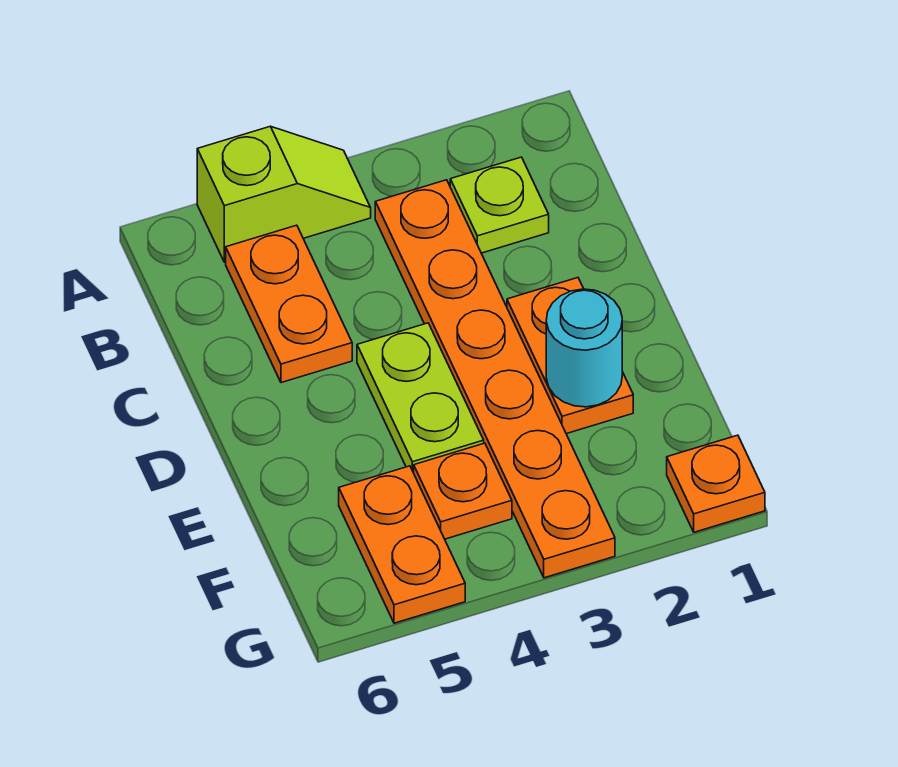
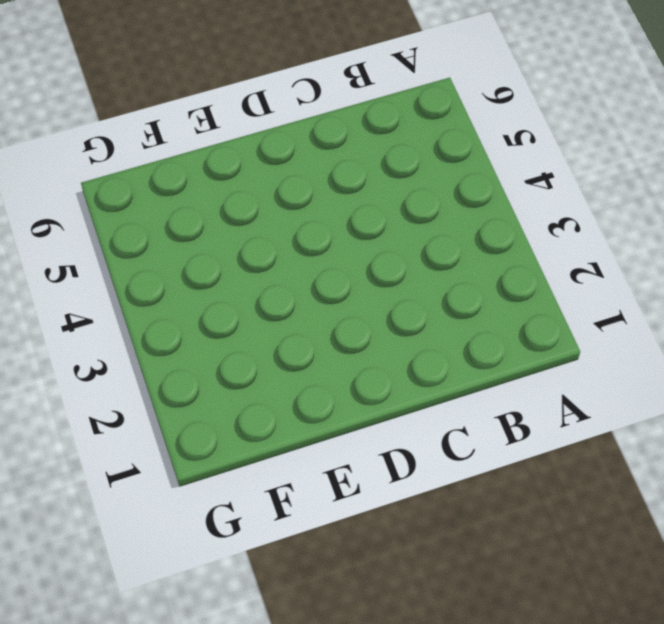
none -> lime 1x2 slope [197,126,371,262]
none -> lime 1x1 plate [450,157,549,253]

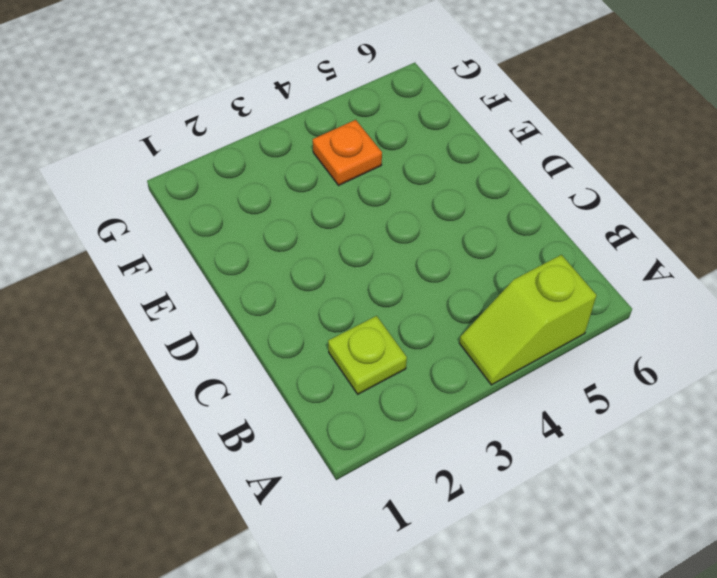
none -> orange 1x6 plate [375,180,615,578]
none -> orange 1x2 plate [226,225,352,383]

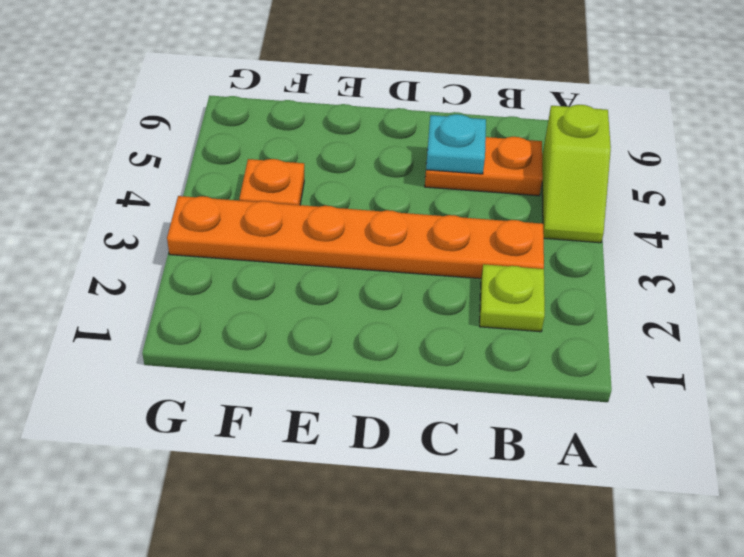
cyan 1x1 plate [426,114,486,174] -> none
none -> orange 1x2 plate [507,278,633,434]
none -> lime 1x2 plate [357,323,484,473]

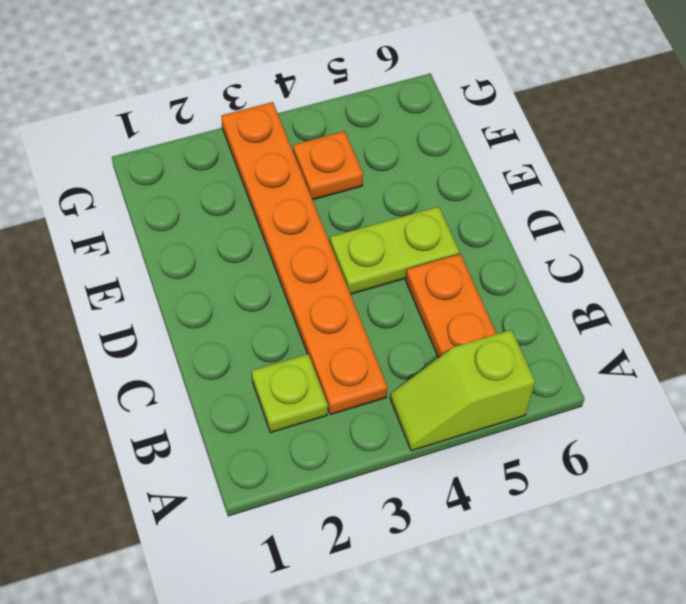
lime 1x2 plate [330,207,459,294] -> lime 1x2 plate turned to [357,323,484,473]
none -> orange 1x2 plate [507,278,633,434]
none -> orange 1x2 plate [339,466,465,623]

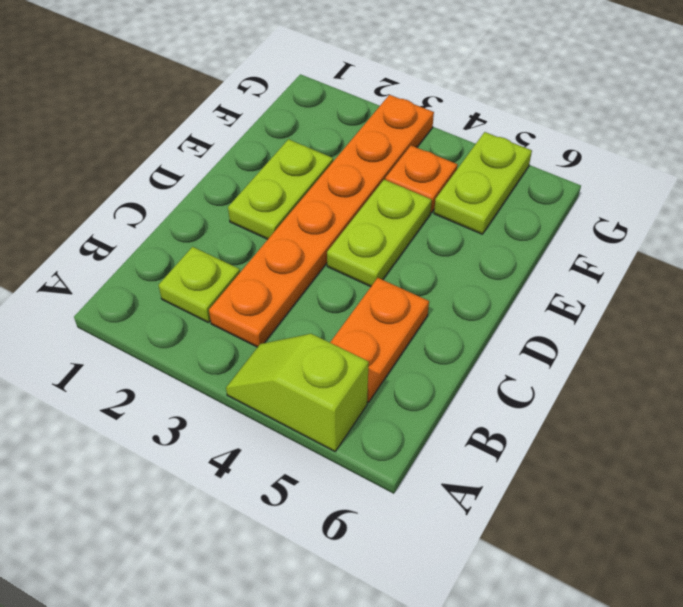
lime 1x2 plate [228,139,333,239] -> orange 1x2 plate [507,278,633,434]
lime 1x2 plate [434,132,532,234] -> orange 1x2 plate [339,466,465,623]
none -> orange 1x1 plate [667,435,765,532]
none -> cyan 1x1 round brick [546,289,622,407]

